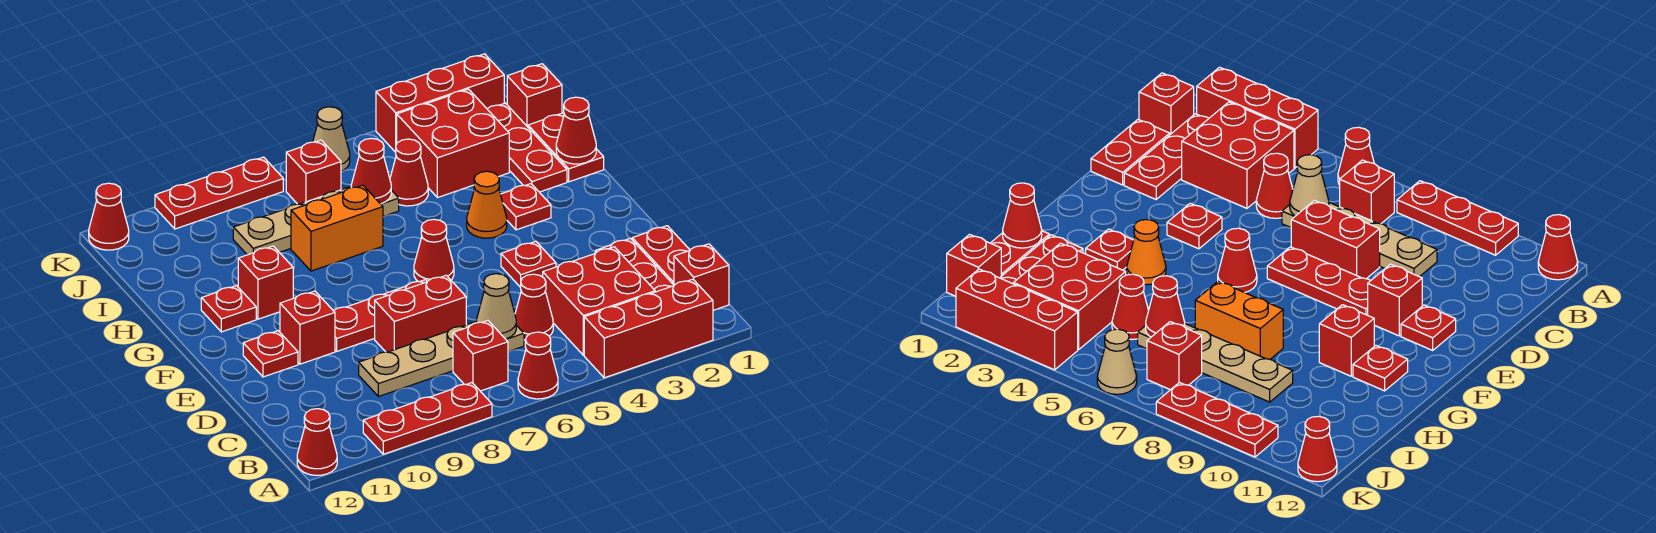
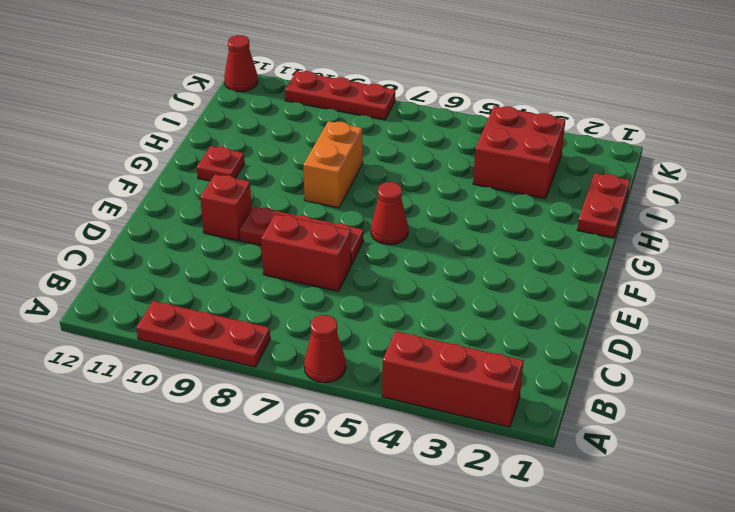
orange 1x2 brick [303,121,363,208] -> orange 1x2 brick turned to [291,185,383,271]
none -> red 1x1 cone [297,409,337,475]
none -> red 1x1 brick [674,244,729,310]
none -> red 1x3 plate [595,238,674,292]
none -> red 2x2 brick [543,247,655,355]

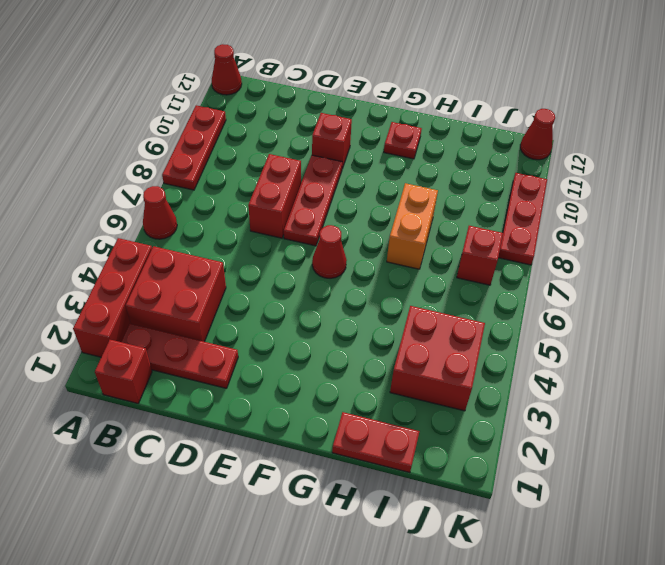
none -> red 1x1 brick [453,321,508,391]
none -> red 1x2 plate [632,226,690,285]
none -> red 1x1 cone [515,274,553,340]
none -> tan 1x4 plate [359,322,524,397]

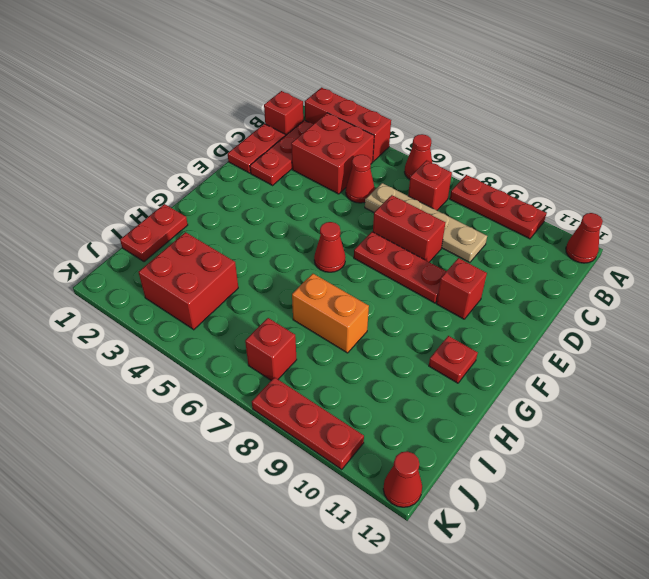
none -> red 1x1 plate [501,241,556,287]
none -> red 1x1 plate [243,331,298,377]
none -> red 1x1 plate [500,184,551,230]
none -> orange 1x1 cone [467,171,507,238]

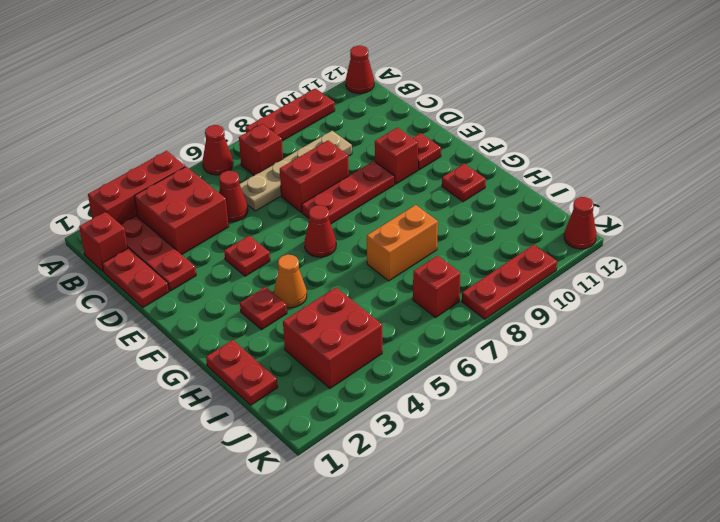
none -> red 1x1 brick [238,246,293,319]
none -> red 1x3 plate [487,103,567,192]
none -> red 1x1 cone [390,139,428,206]
none -> tan 1x4 plate [233,187,399,255]

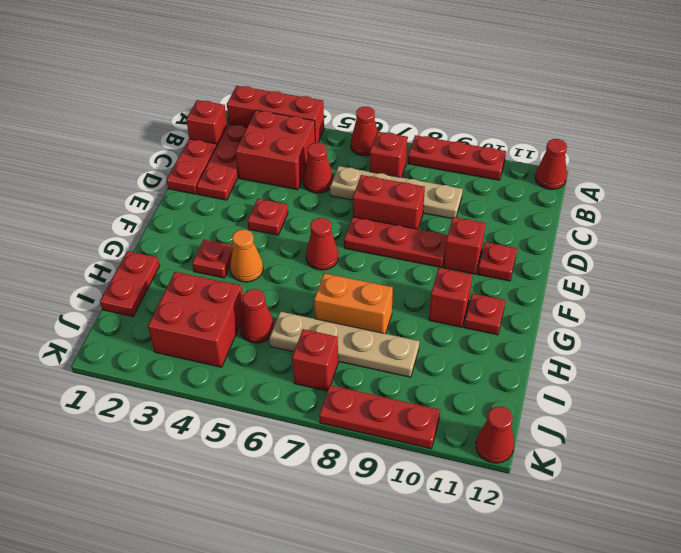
none -> red 1x3 plate [487,103,567,192]
none -> red 1x1 brick [507,64,562,127]
none -> red 1x3 brick [376,54,504,152]
none -> tan 1x1 cone [313,107,350,171]

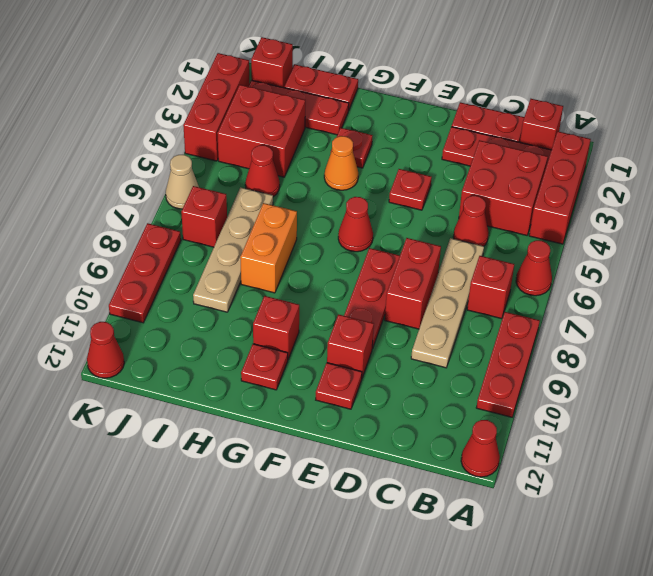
none -> tan 1x1 cone [476,274,516,339]
none -> red 1x1 cone [556,97,596,164]
none -> red 1x1 cone [351,138,391,204]

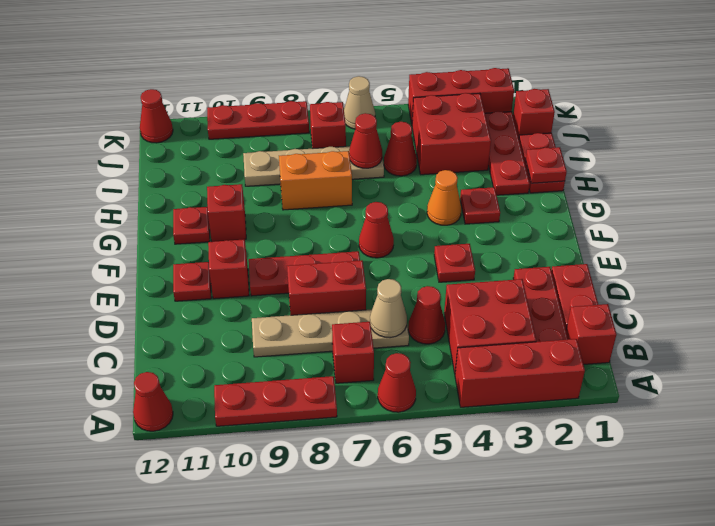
red 1x1 plate [526,147,567,183] -> red 1x1 cone [556,97,596,164]

